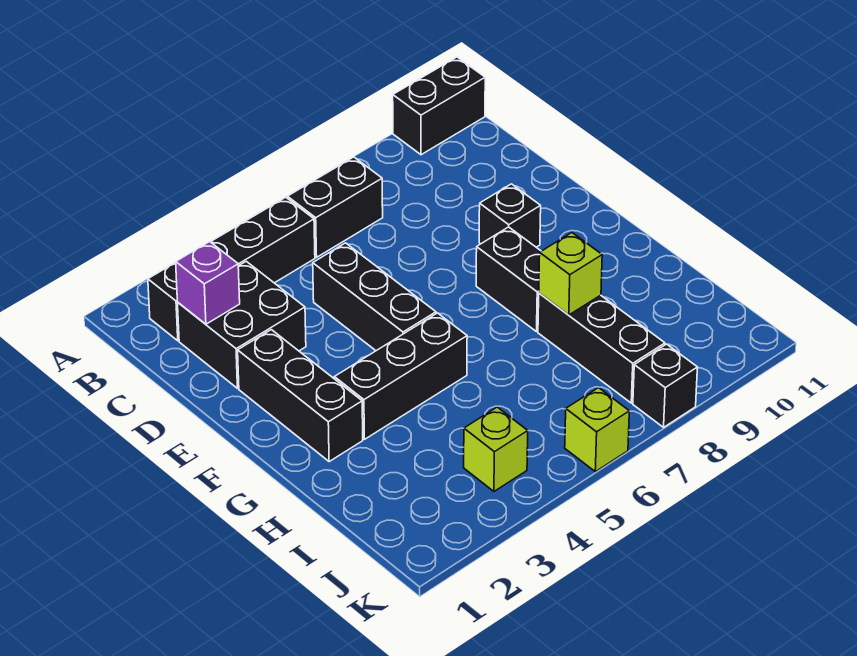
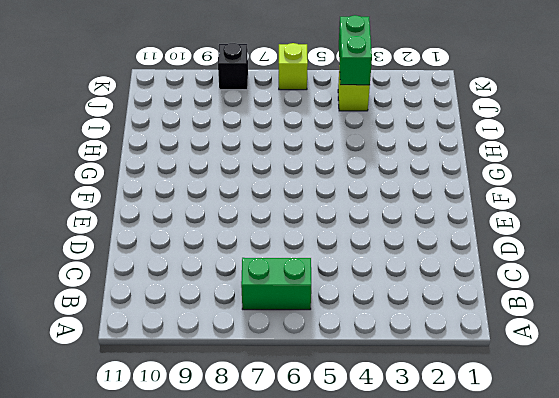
green 1x2 brick [241,258,311,310] -> black 1x2 brick [287,157,383,257]
green 1x2 brick [339,15,372,85] -> none
none -> black 1x2 brick [393,57,485,155]
none -> black 1x4 brick [148,197,315,341]
none -> black 2x2 brick [178,261,306,388]

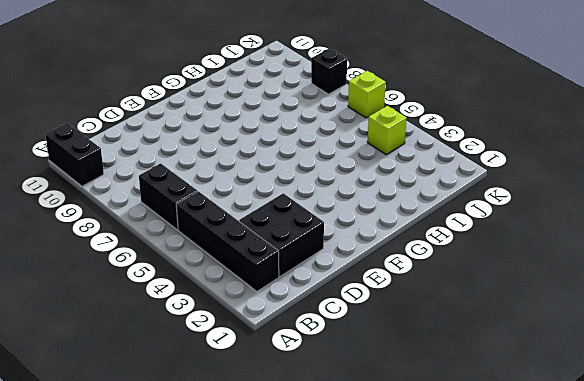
none -> black 1x3 brick [313,243,436,351]
none -> black 1x3 brick [238,330,363,462]
none -> black 1x1 brick [479,184,541,247]

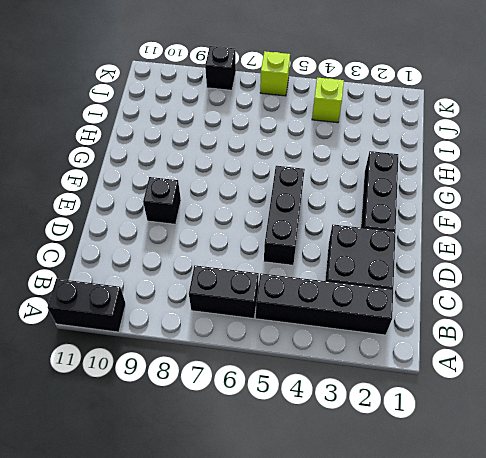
none -> black 1x2 brick [476,227,541,332]
none -> black 1x3 brick [334,313,467,439]
none -> black 1x3 brick [538,293,665,403]

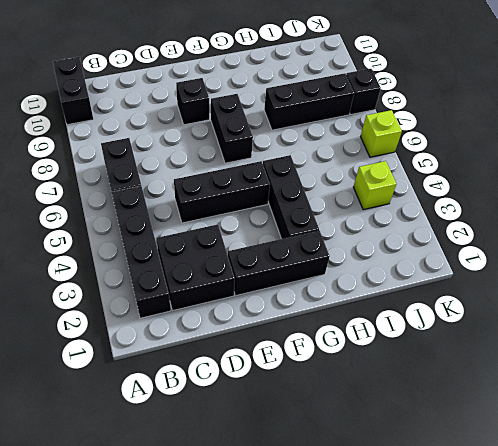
black 1x2 brick [211,94,253,163] -> black 1x2 brick turned to [476,227,541,332]
none -> purple 1x1 brick [176,242,240,324]
none -> lime 1x1 brick [539,233,602,315]

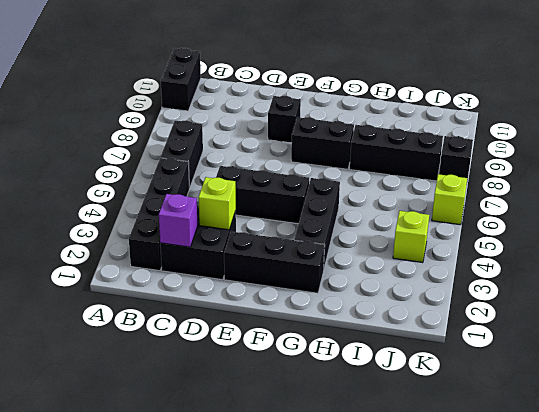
lime 1x1 brick [199,177,236,230] -> lime 1x1 brick moved to [539,233,602,315]

